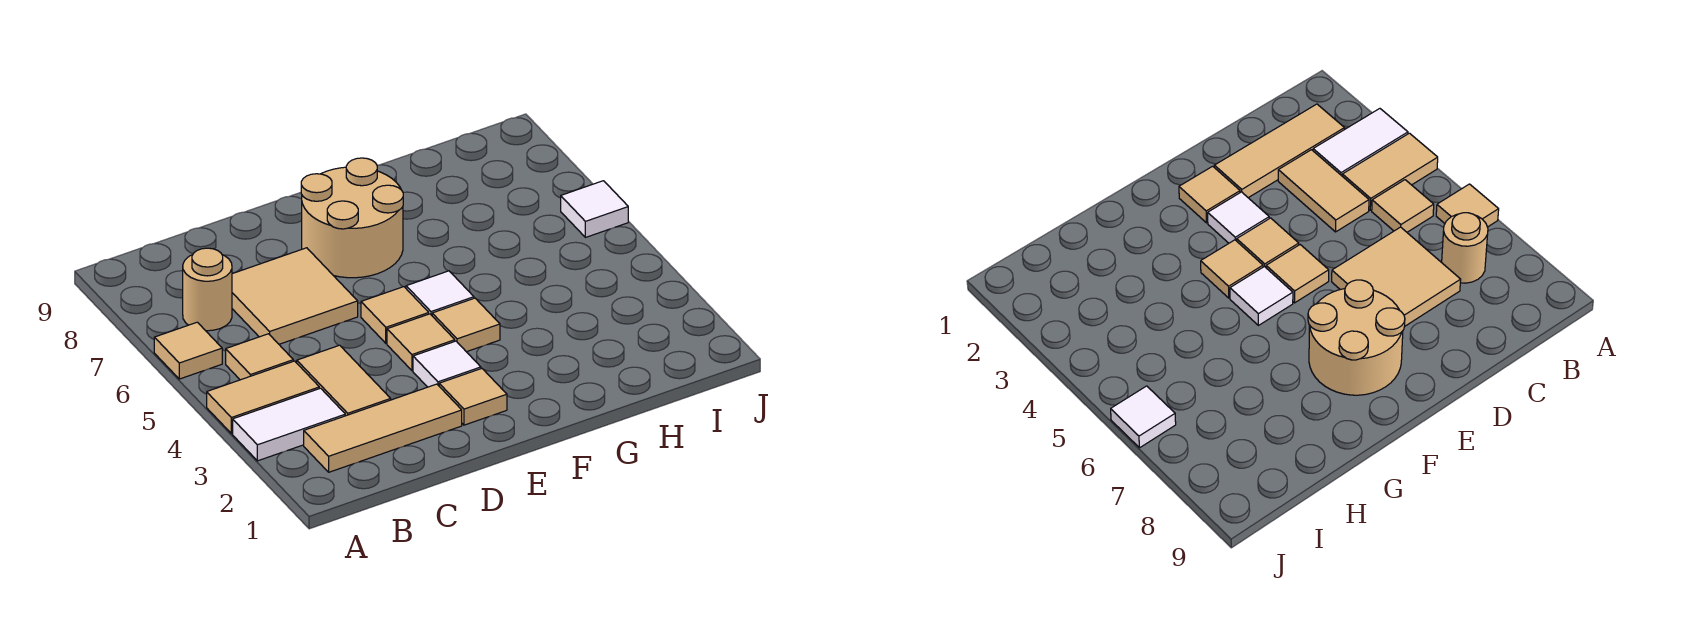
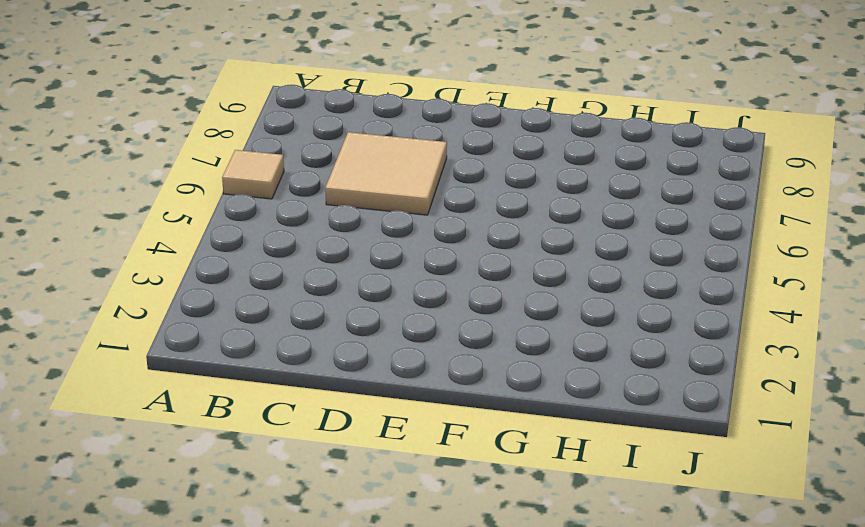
none -> white 1x2 tile [233,388,345,461]
none -> tan 1x2 tile [207,361,319,434]
none -> tan 1x3 tile [304,384,462,472]

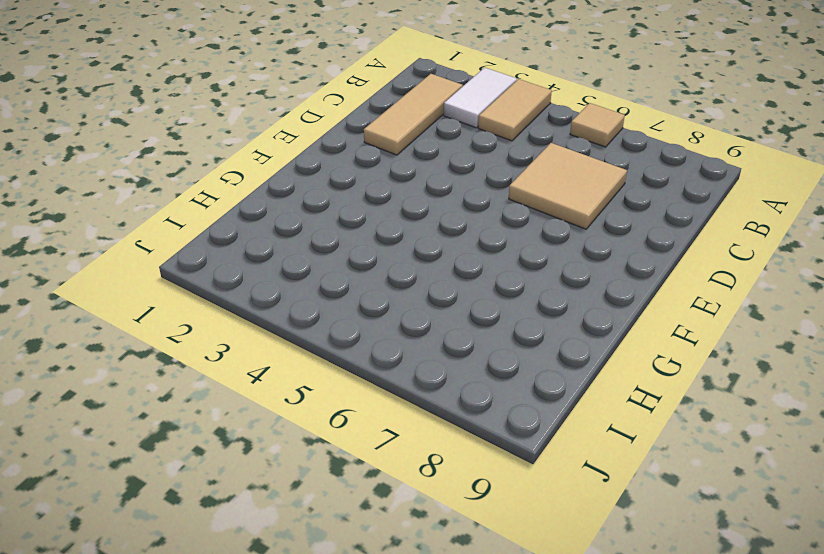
none -> tan 1x1 tile [226,334,293,380]
none -> tan 1x1 round brick [183,248,232,331]
none -> tan 1x2 tile [297,345,391,416]

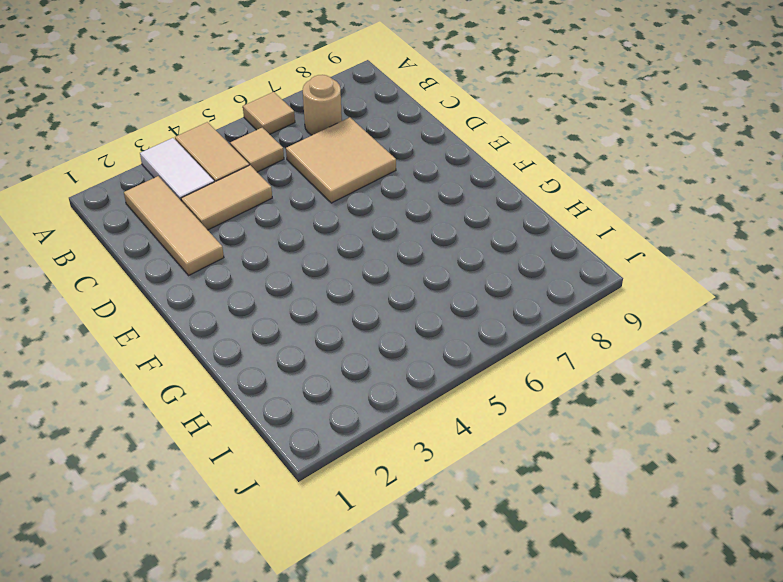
none -> tan 1x1 tile [439,369,507,425]
none -> white 1x1 tile [413,341,481,387]
none -> tan 1x1 tile [387,314,455,371]

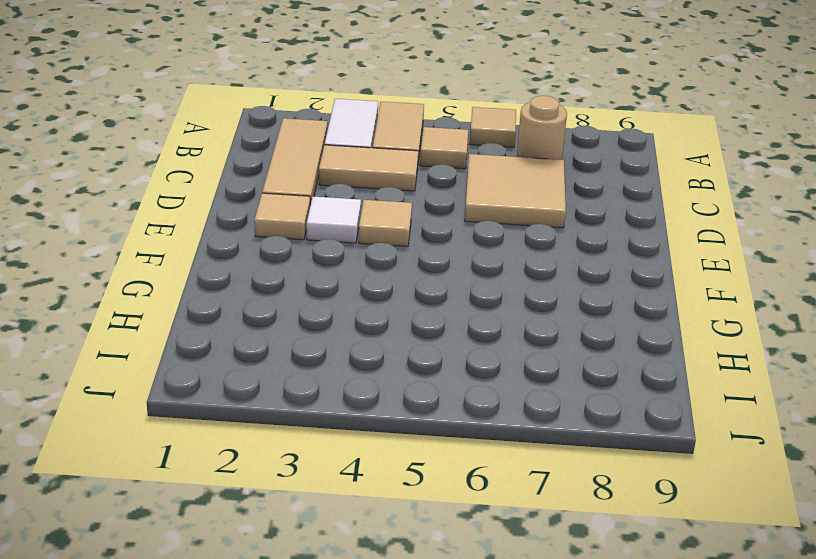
none -> tan 1x1 tile [361,287,429,343]
none -> tan 2x2 round brick [301,158,403,278]
none -> tan 1x1 tile [432,298,500,352]

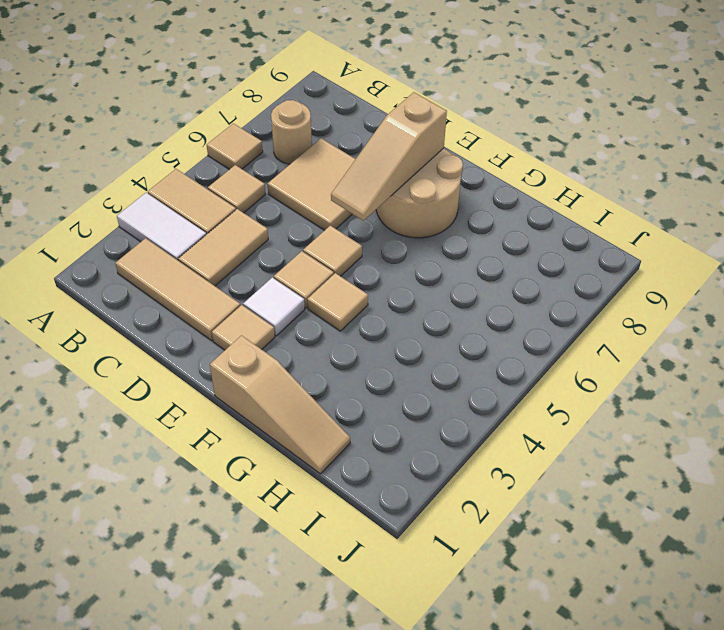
tan 1x3 slope [331,92,447,221] -> none
tan 1x3 slope [210,336,350,474] -> none
none -> white 1x1 tile [406,271,474,315]
none -> white 1x1 tile [561,181,628,237]

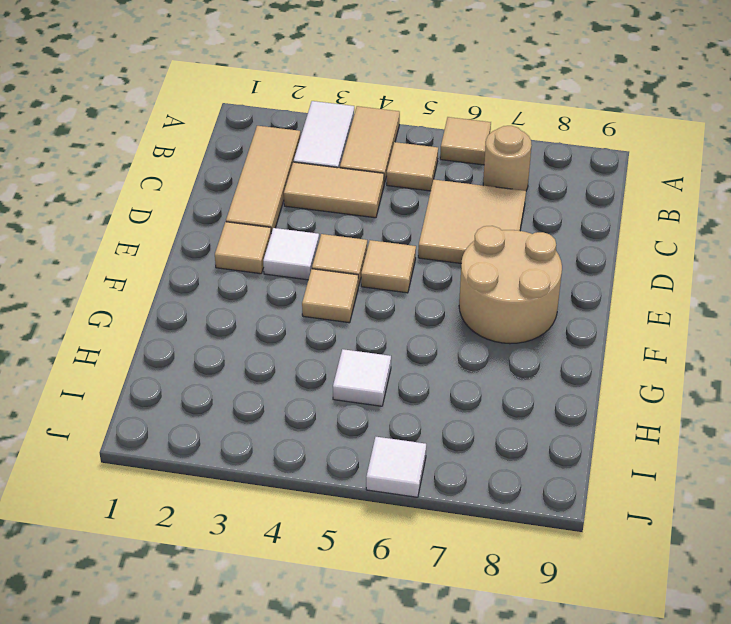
white 1x1 tile [333,349,391,406] -> white 1x1 tile moved to [406,271,474,315]

